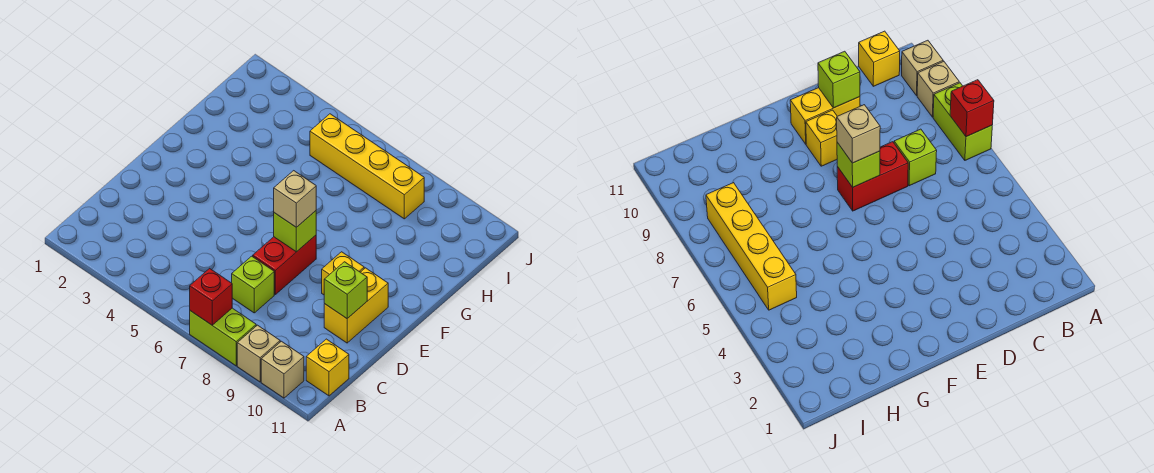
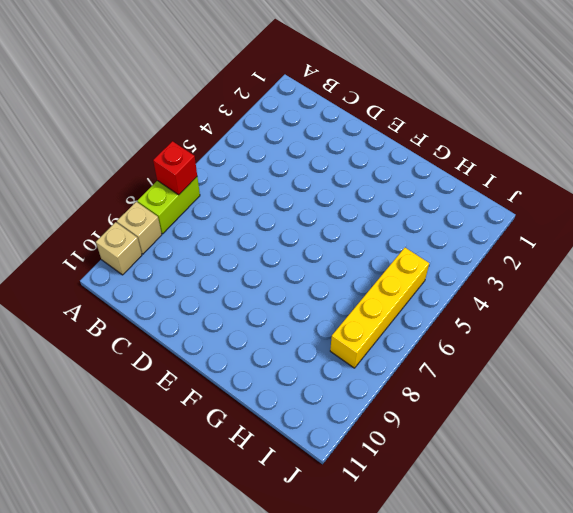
none -> yellow 1x1 brick [306,339,349,396]
none -> lime 1x1 brick [232,256,274,313]
none -> red 1x2 brick [253,235,316,294]

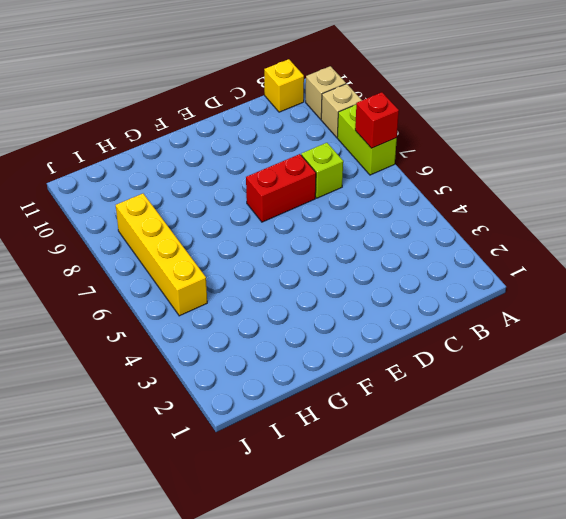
none -> yellow 1x2 brick [324,268,388,343]
none -> yellow 1x1 brick [322,252,364,295]
none -> lime 1x1 brick [324,262,367,318]

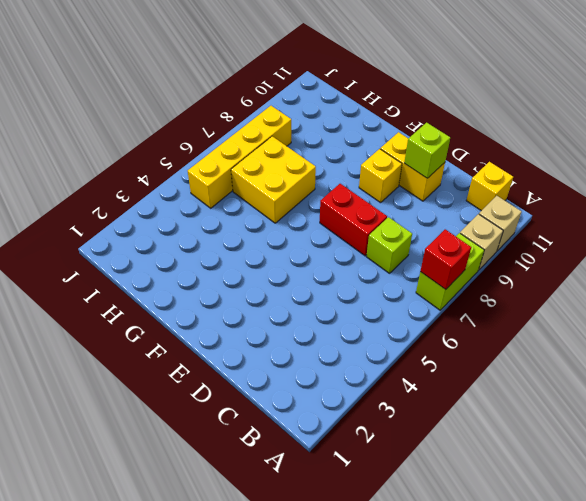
yellow 2x2 brick [231,136,316,223] -> none
none -> lime 1x1 brick [274,211,316,252]
none -> tan 1x1 brick [274,171,316,227]

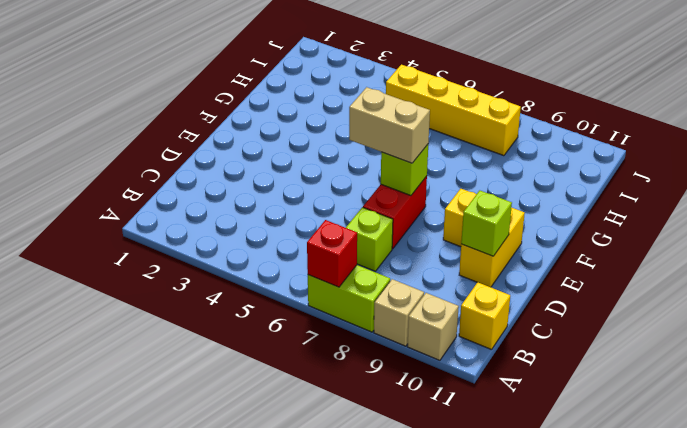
tan 1x2 brick [349,87,430,163] -> tan 1x1 brick [274,171,316,227]

